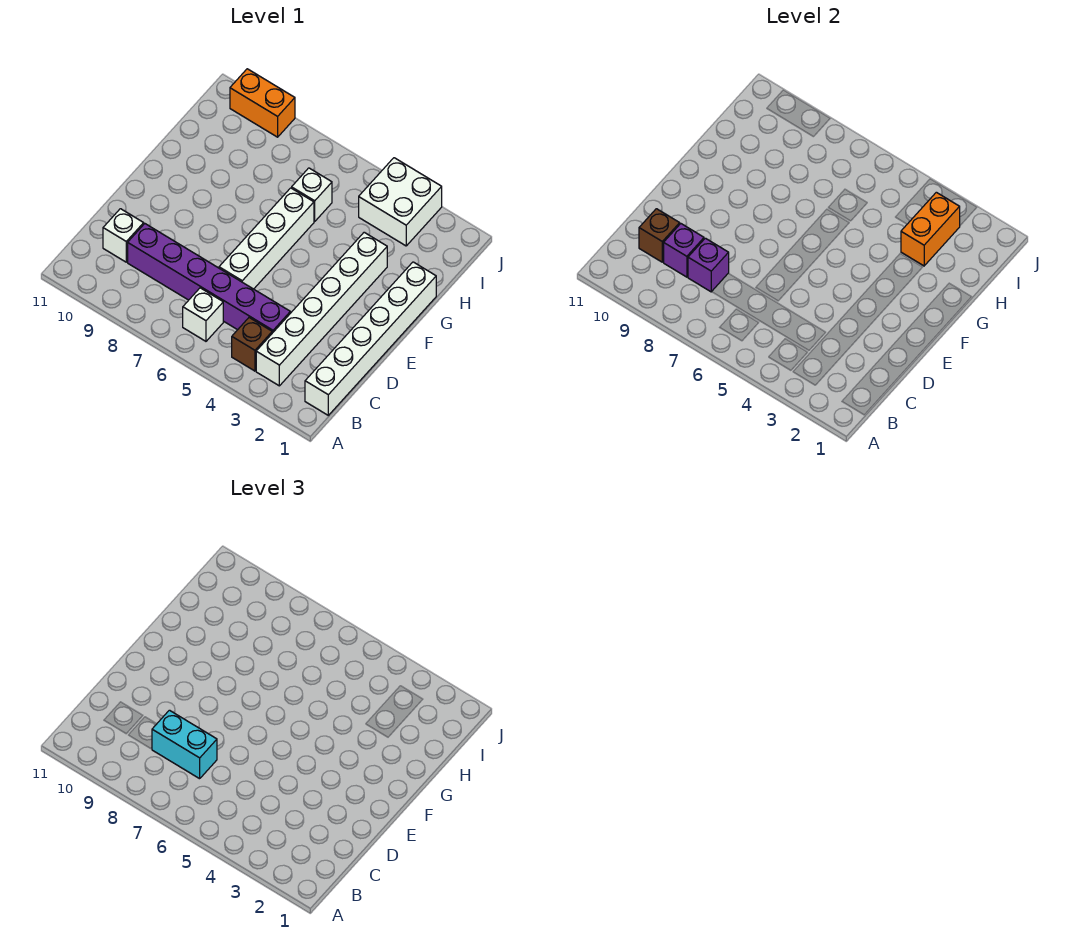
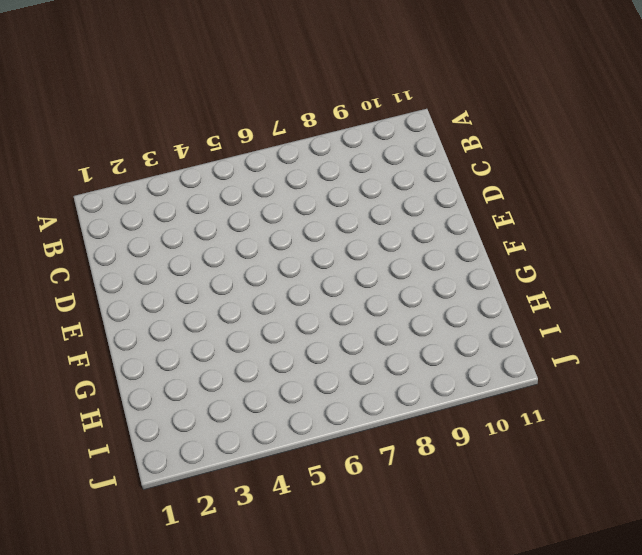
none -> white 1x6 brick [305,262,436,415]
none -> white 1x6 brick [256,232,387,386]
none -> brown 1x1 brick [232,318,272,371]

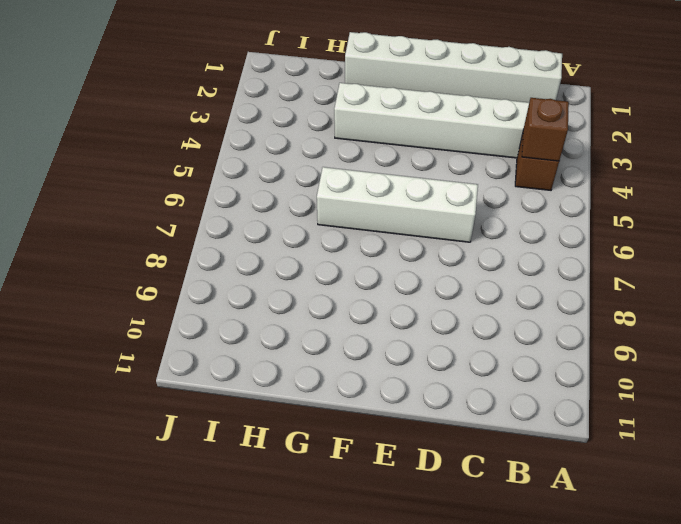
brown 1x1 brick [522,98,569,161] -> brown 1x1 brick moved to [639,209,680,262]
none -> white 1x1 brick [183,288,223,341]
none -> purple 1x6 brick [128,224,290,333]
none -> white 1x1 brick [103,209,144,262]

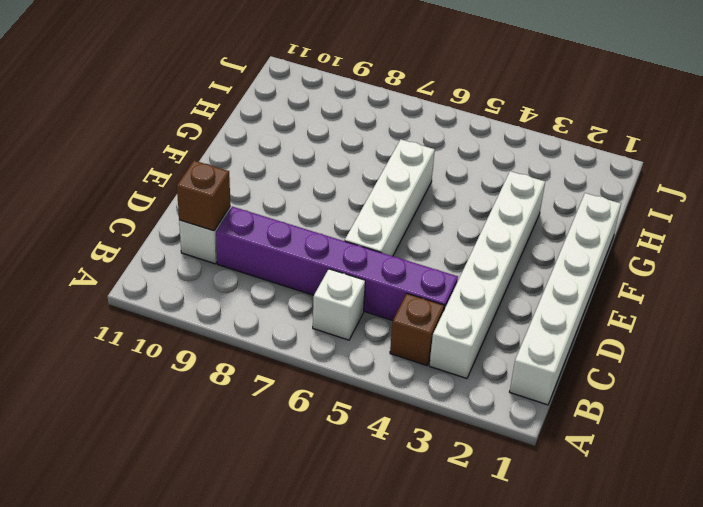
none -> white 1x1 brick [292,168,332,221]
none -> white 2x2 brick [359,158,442,246]
none -> orange 1x2 brick [230,69,295,137]

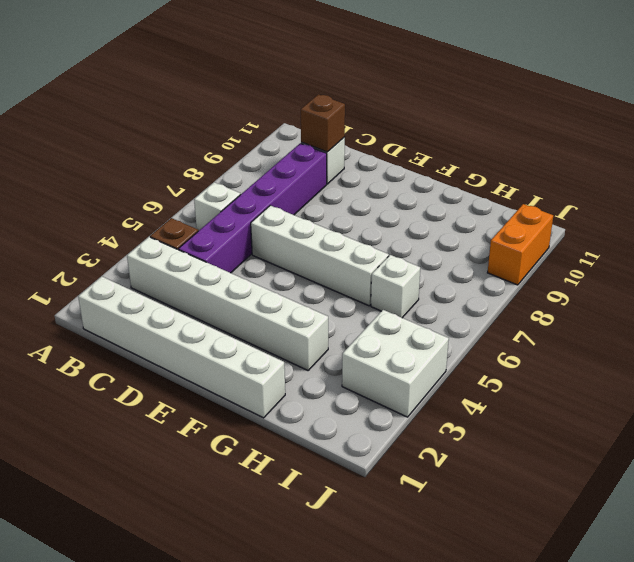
none -> purple 1x1 brick [688,238,729,292]
none -> purple 1x1 brick [664,224,704,277]
none -> orange 1x2 brick [901,192,960,266]

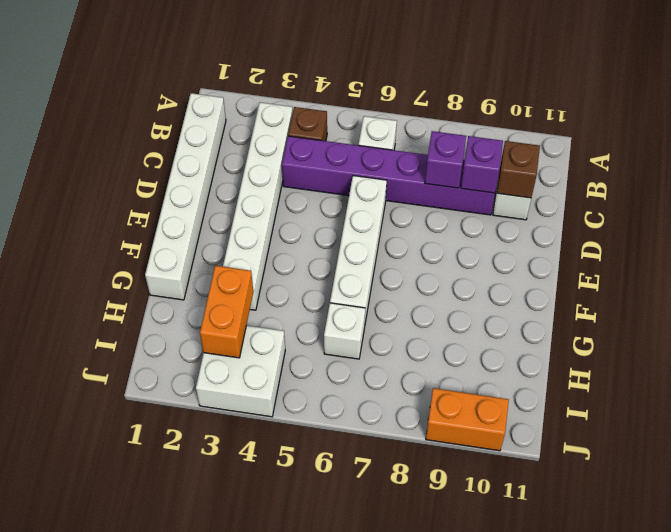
none -> cyan 1x2 brick [152,710,217,779]

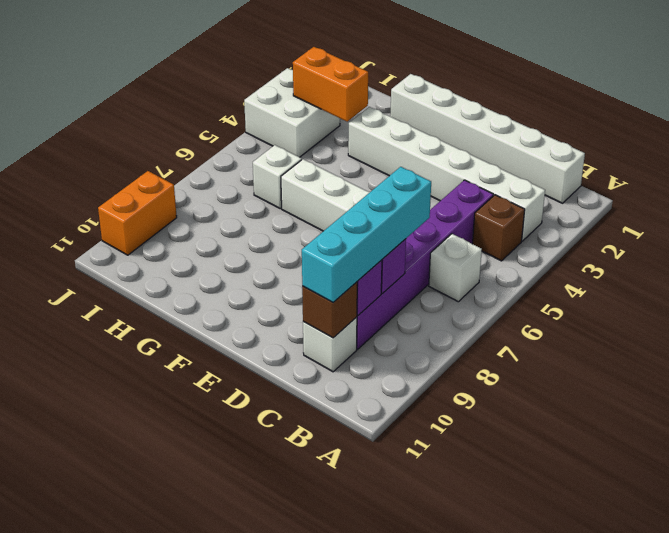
cyan 1x4 brick [302,167,431,302] -> cyan 1x2 brick [152,710,217,779]

